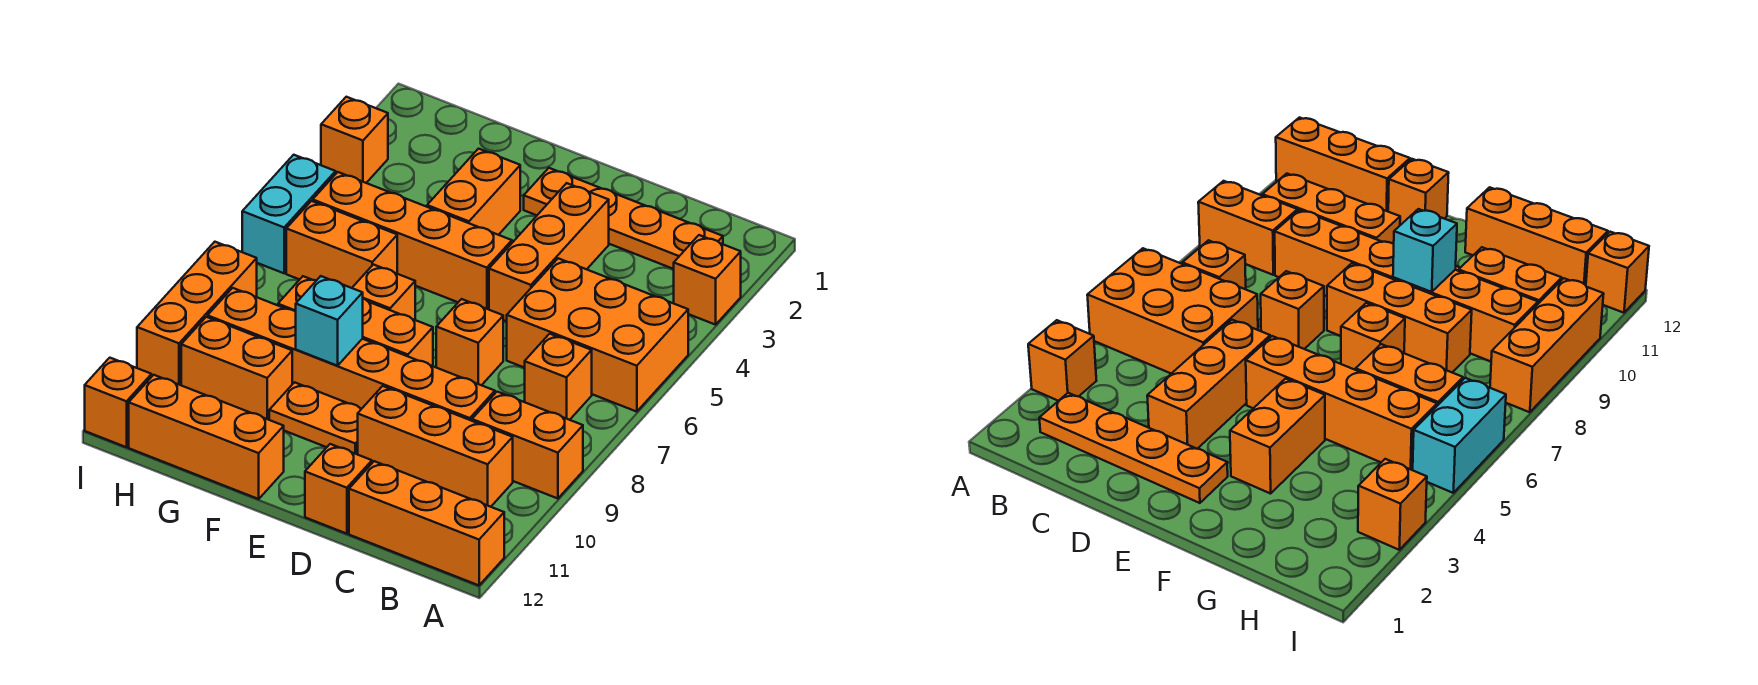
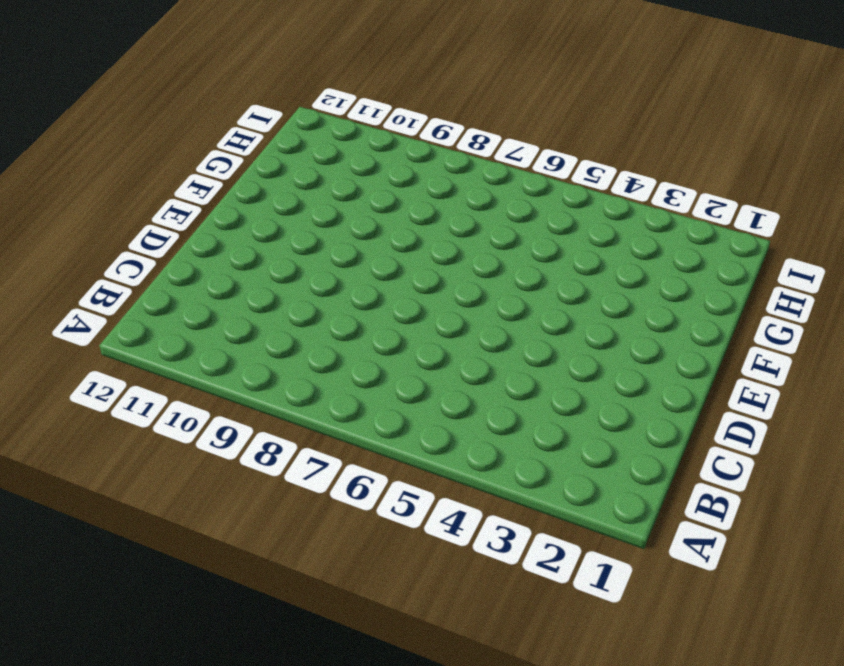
none -> orange 1x1 brick [674,235,741,325]
none -> orange 2x3 brick [507,258,688,412]
none -> orange 1x2 brick [472,392,583,499]

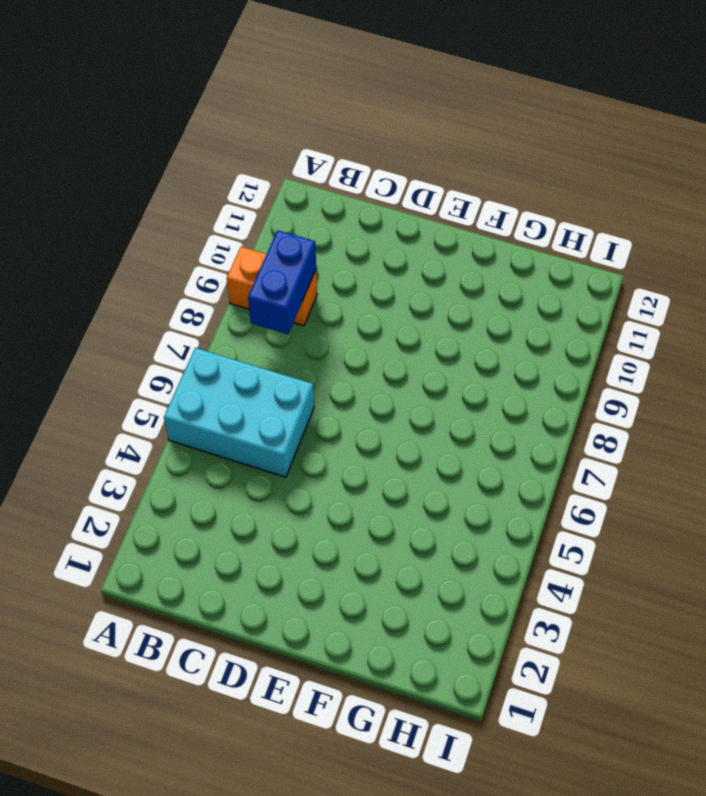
cyan 2x3 brick [164,348,314,477] -> orange 2x3 brick [507,258,688,412]
blue 1x2 brick [248,230,316,334] -> none
none -> orange 1x1 brick [674,235,741,325]
none -> orange 1x3 brick [349,461,504,585]
none -> orange 1x4 plate [524,168,723,269]

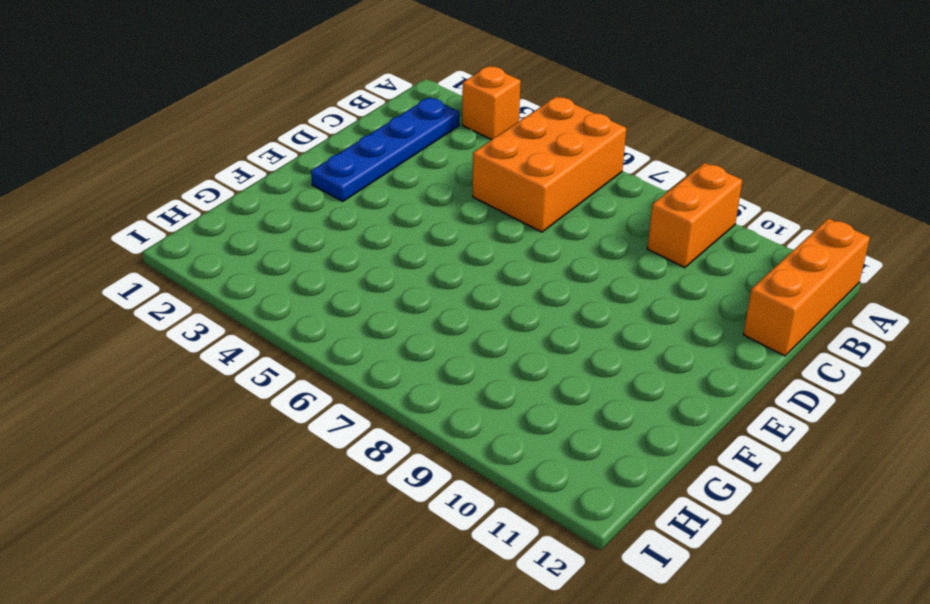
blue 1x4 plate [311,98,459,201] -> orange 1x4 plate [524,168,723,269]
none -> orange 1x1 brick [525,334,592,420]
none -> orange 1x3 brick [358,386,513,507]
none -> orange 1x6 brick [208,288,495,421]

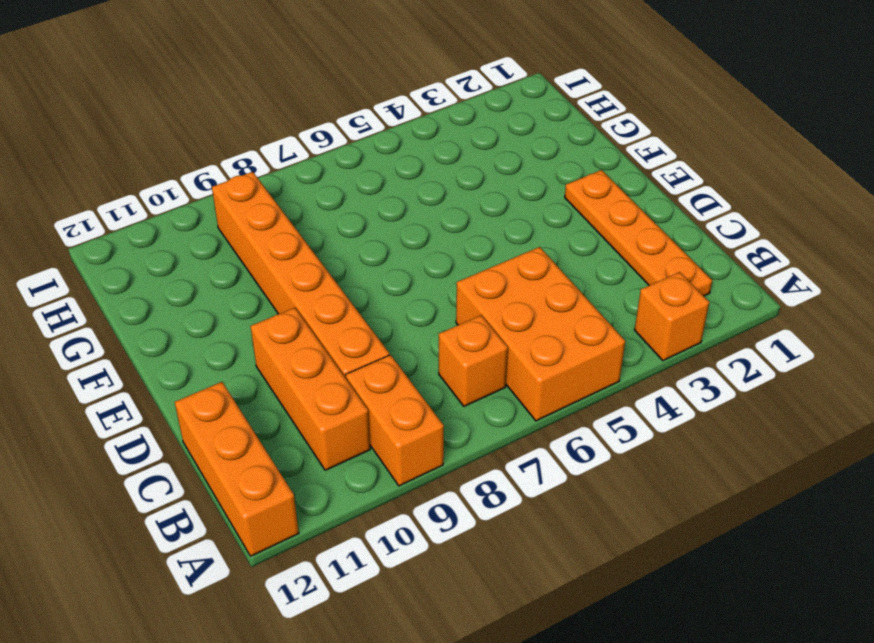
none -> orange 1x3 brick [489,183,609,321]
none -> orange 1x1 brick [436,299,503,385]
none -> orange 1x1 brick [305,444,372,534]

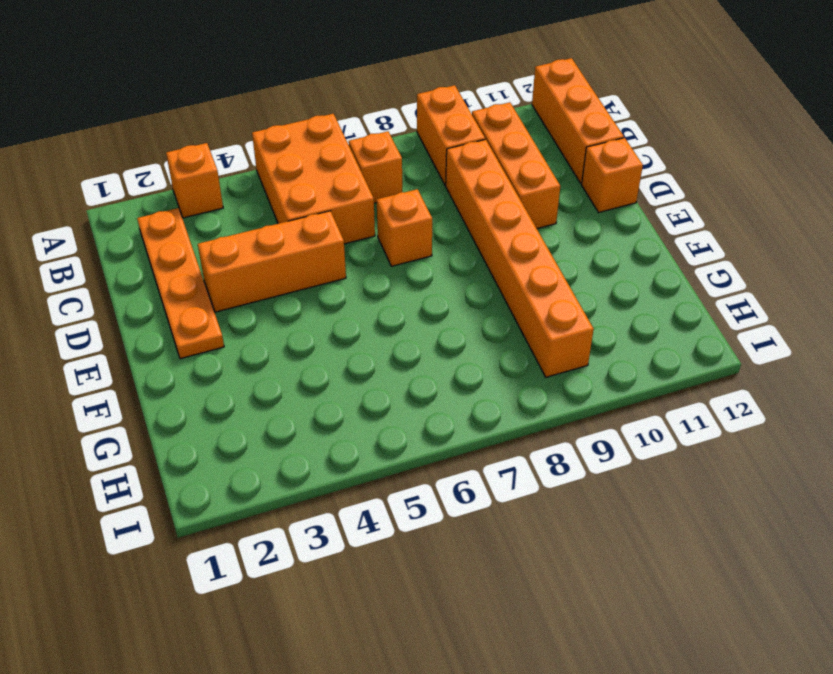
none -> orange 1x4 brick [313,172,512,310]
none -> orange 1x3 brick [278,276,433,366]
none -> orange 1x2 plate [269,382,361,454]

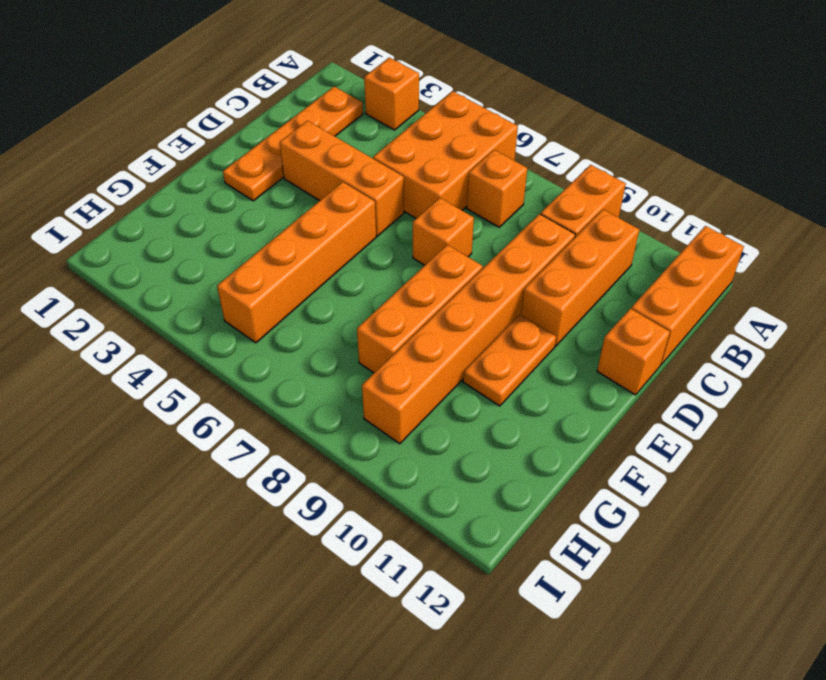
none -> orange 1x2 brick [427,149,520,235]
none -> orange 1x1 brick [352,264,415,320]
none -> orange 1x3 brick [129,375,284,499]

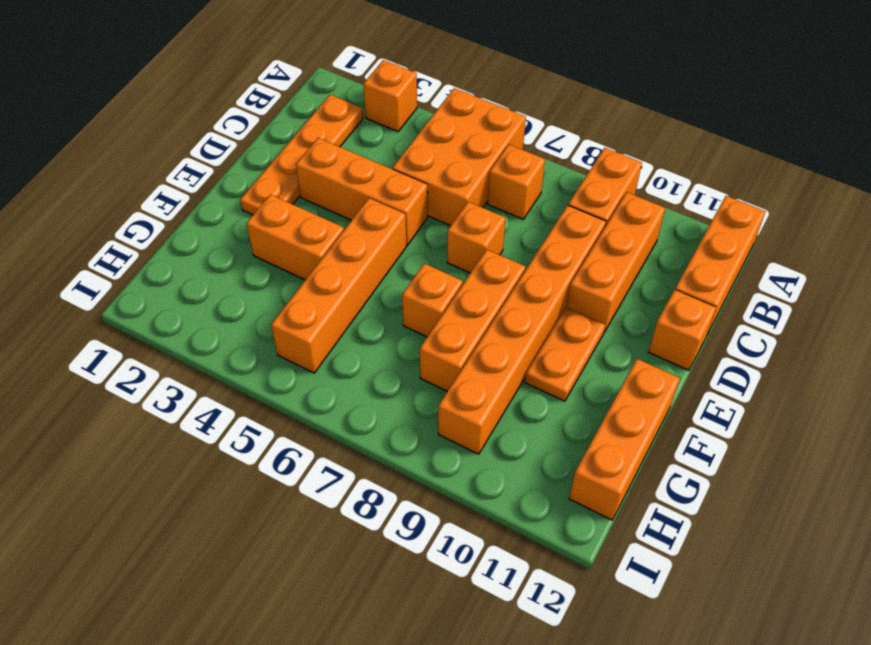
none -> orange 1x2 brick [286,201,397,288]
none -> orange 1x2 brick [181,317,292,420]
none -> orange 1x1 brick [321,97,388,183]

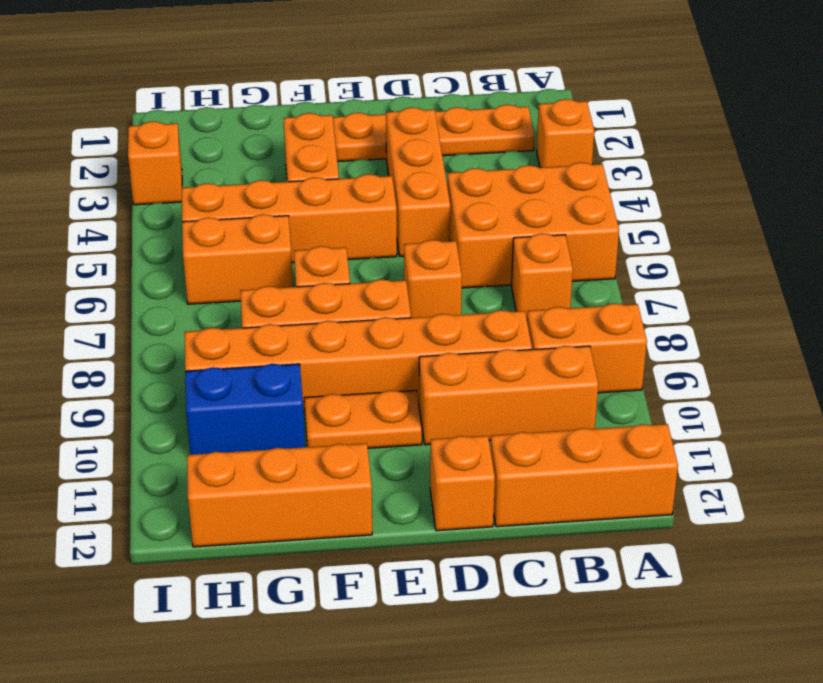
blue 1x2 brick [185,364,305,455] -> orange 1x2 brick [181,317,292,420]
none -> cyan 1x2 brick [242,155,336,273]
none -> orange 1x3 brick [137,242,257,385]
none -> orange 1x1 brick [85,358,152,447]

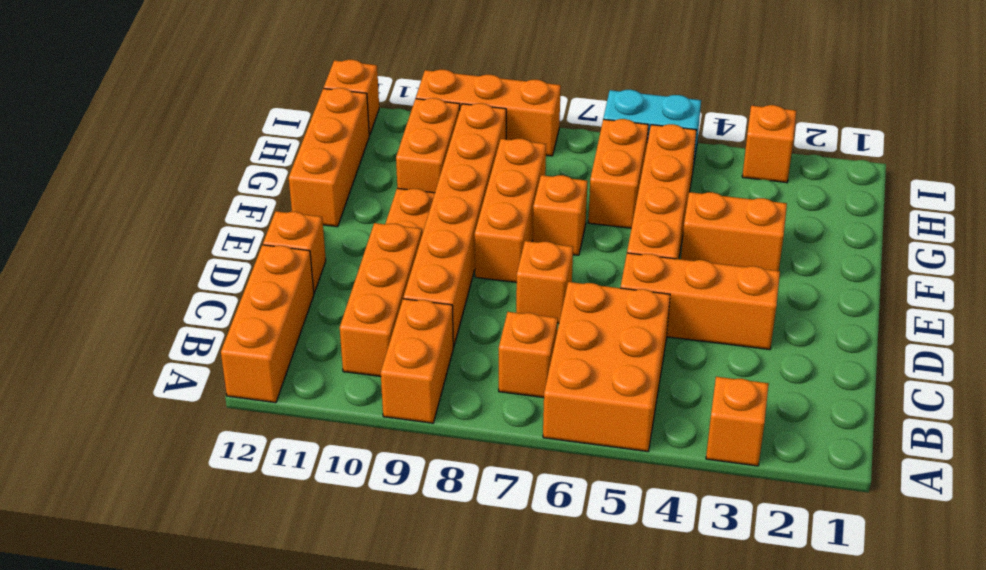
none -> orange 1x4 plate [524,168,723,269]
none -> cyan 1x1 brick [296,276,363,366]

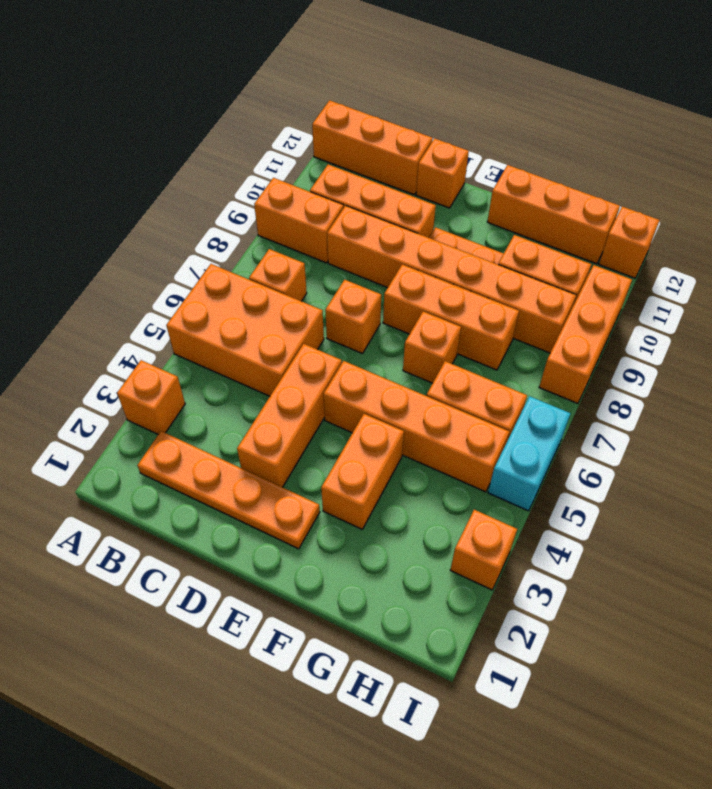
none -> cyan 1x1 brick [296,276,363,366]

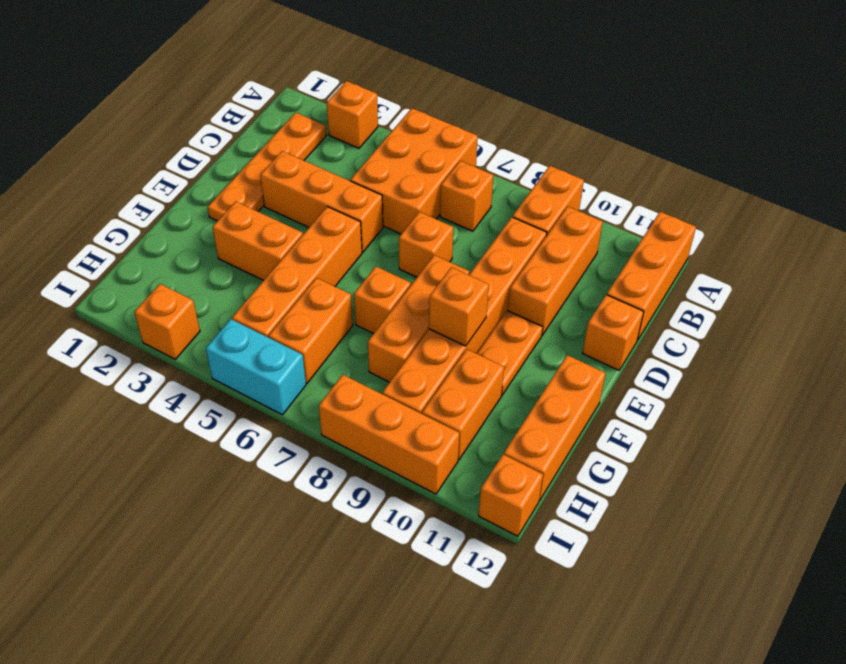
orange 1x1 brick [429,267,489,346] -> cyan 1x1 brick [296,276,363,366]

